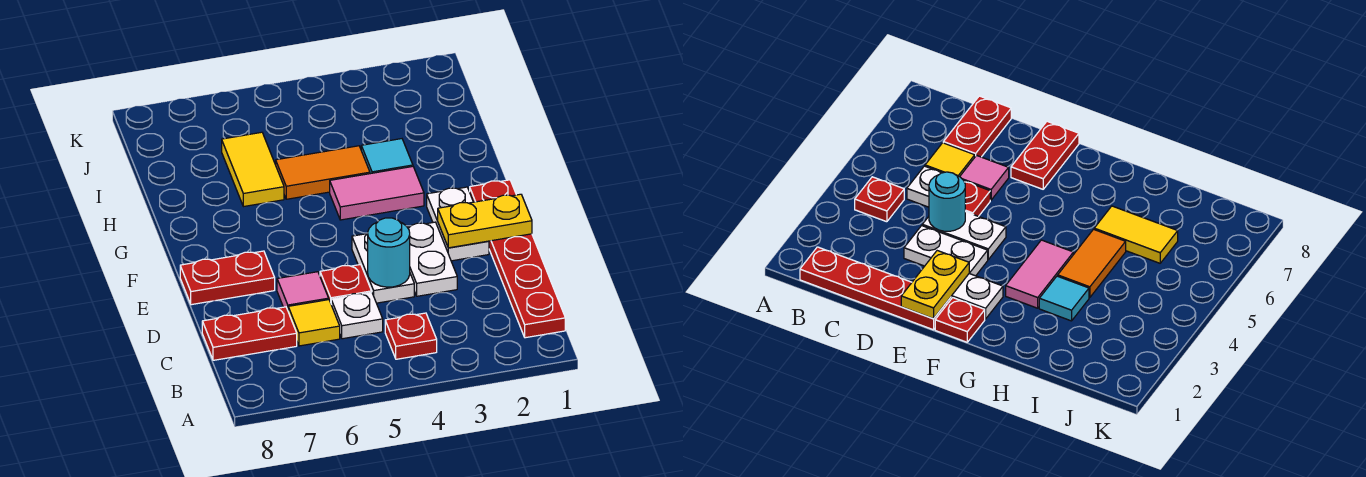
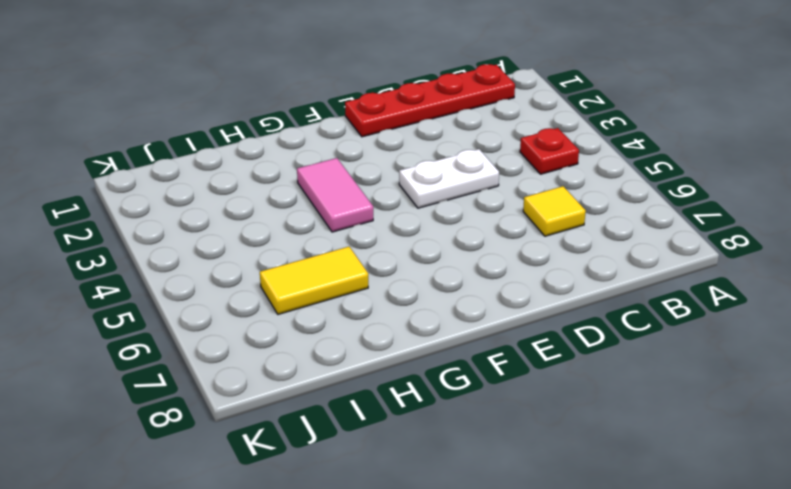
none -> white 1x1 plate [331,292,383,339]
none -> red 1x2 plate [202,307,297,360]
none -> white 1x2 plate [407,222,457,296]

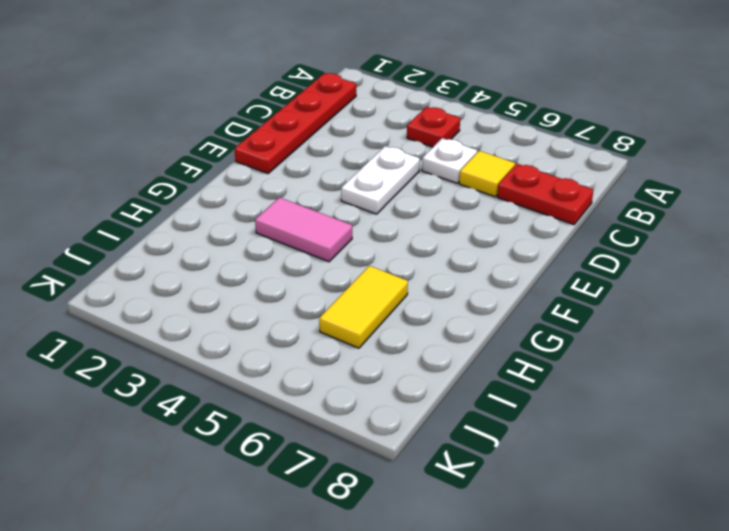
none -> white 1x2 plate [407,222,457,296]
none -> red 1x1 plate [320,265,372,303]
none -> pink 1x1 tile [277,272,329,310]

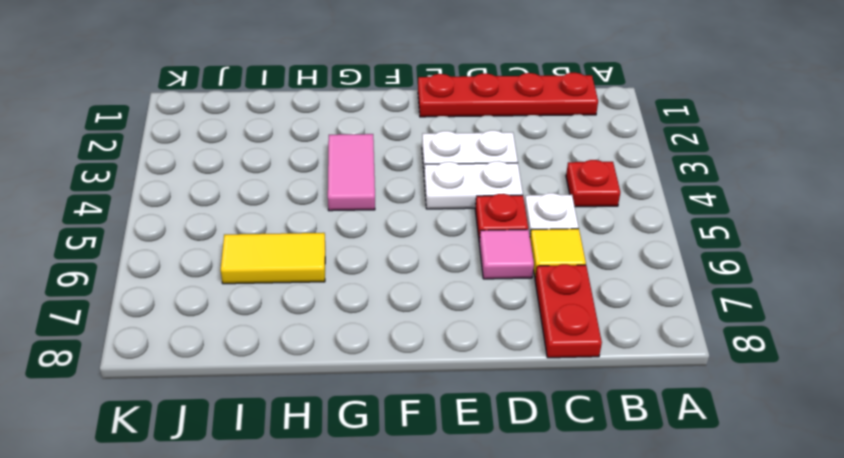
none -> white 1x2 plate [427,187,489,261]
none -> red 1x2 plate [180,251,275,305]
none -> red 1x1 plate [470,180,516,202]

